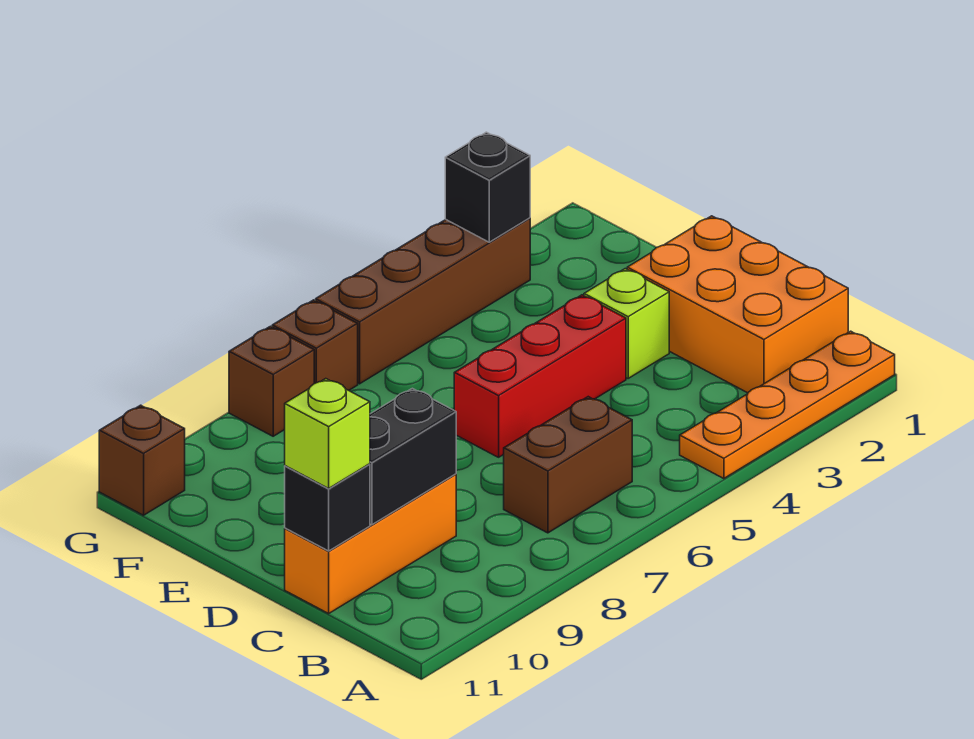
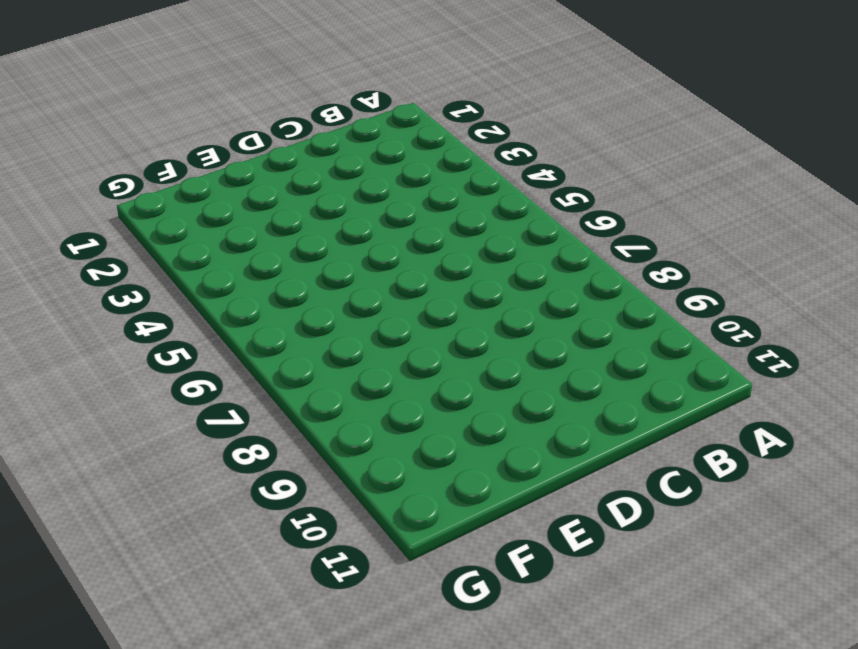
none -> orange 1x4 plate [680,331,895,479]
none -> orange 2x3 brick [627,216,848,393]
none -> brown 1x2 brick [504,397,632,533]

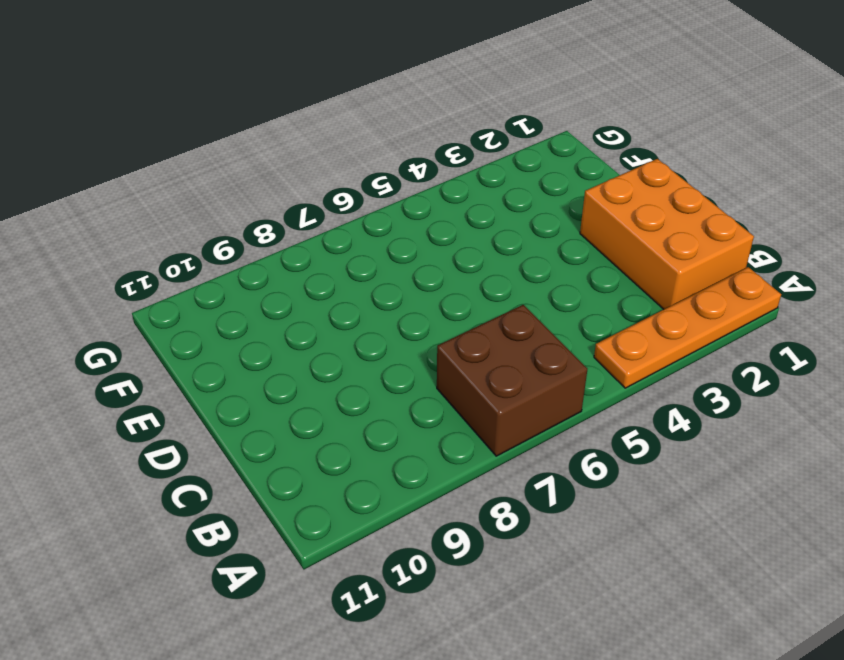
brown 2x2 brick [437,305,587,456] -> brown 1x2 brick [504,397,632,533]
none -> orange 1x3 brick [285,474,456,613]
none -> lime 1x1 brick [584,269,669,378]
none -> red 1x3 brick [454,295,626,457]

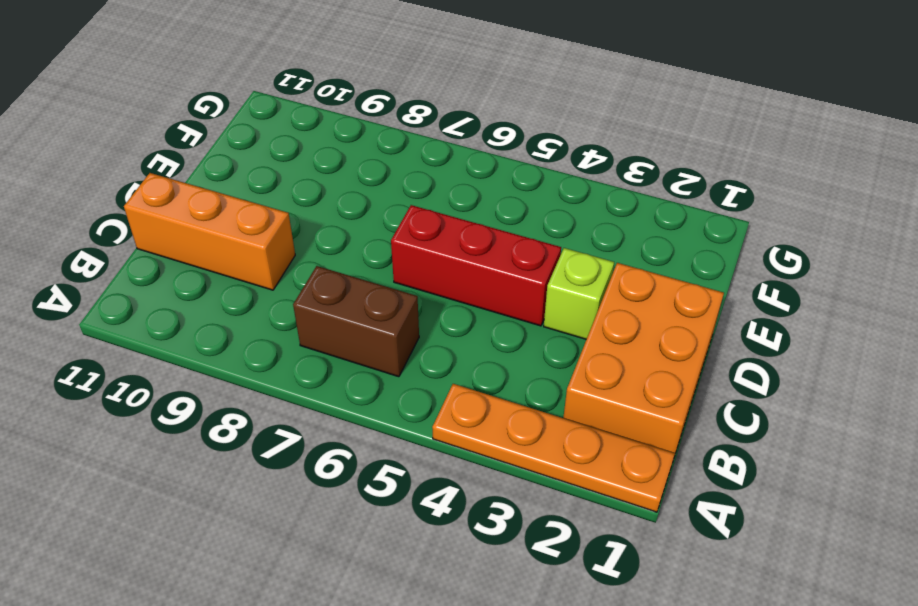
none -> brown 1x4 brick [316,218,530,384]
none -> brown 1x1 brick [272,300,358,390]
none -> brown 1x1 brick [229,326,314,436]

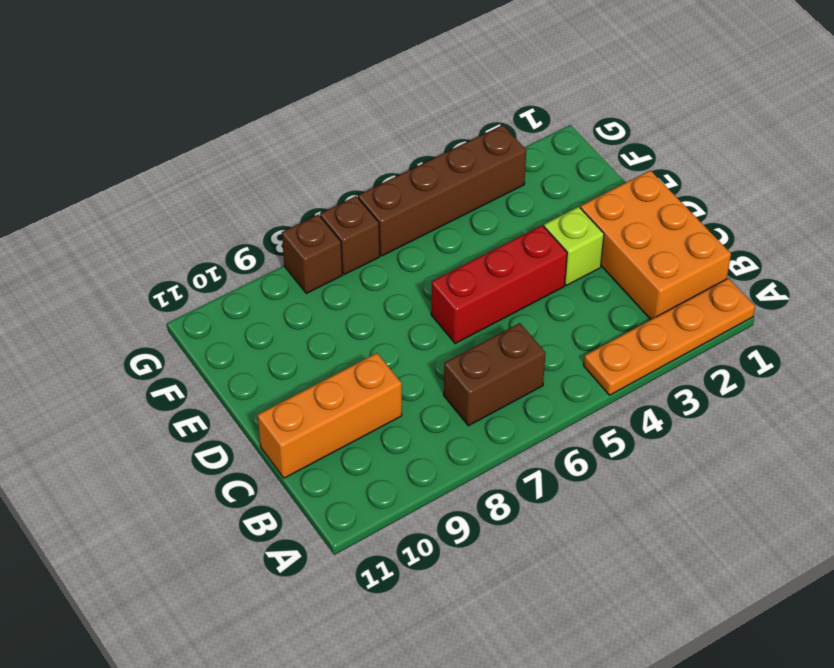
none -> brown 1x1 brick [99,405,185,515]
none -> black 1x2 brick [370,388,456,525]
none -> black 1x1 brick [285,464,370,551]

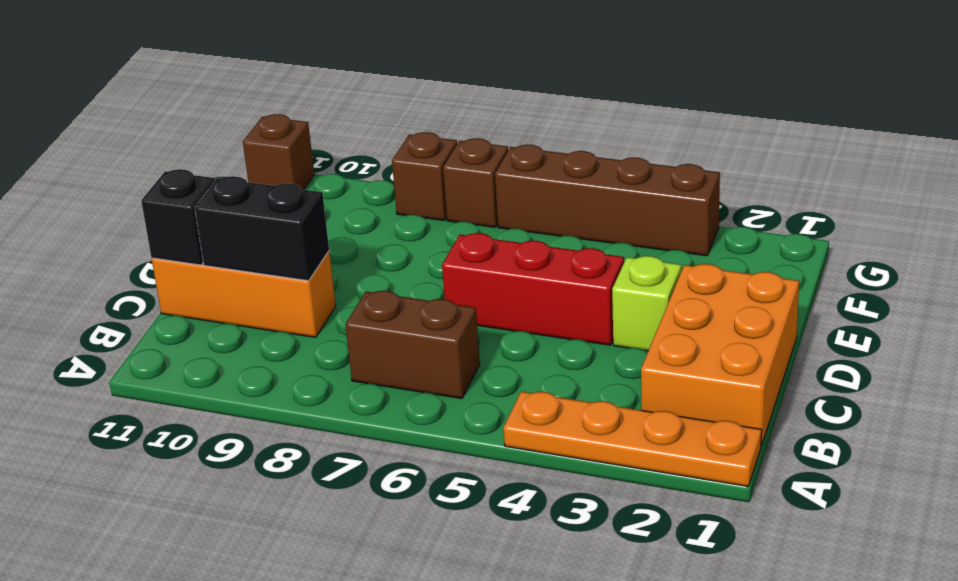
none -> black 1x1 brick [445,132,530,242]
none -> lime 1x1 brick [285,379,370,488]

